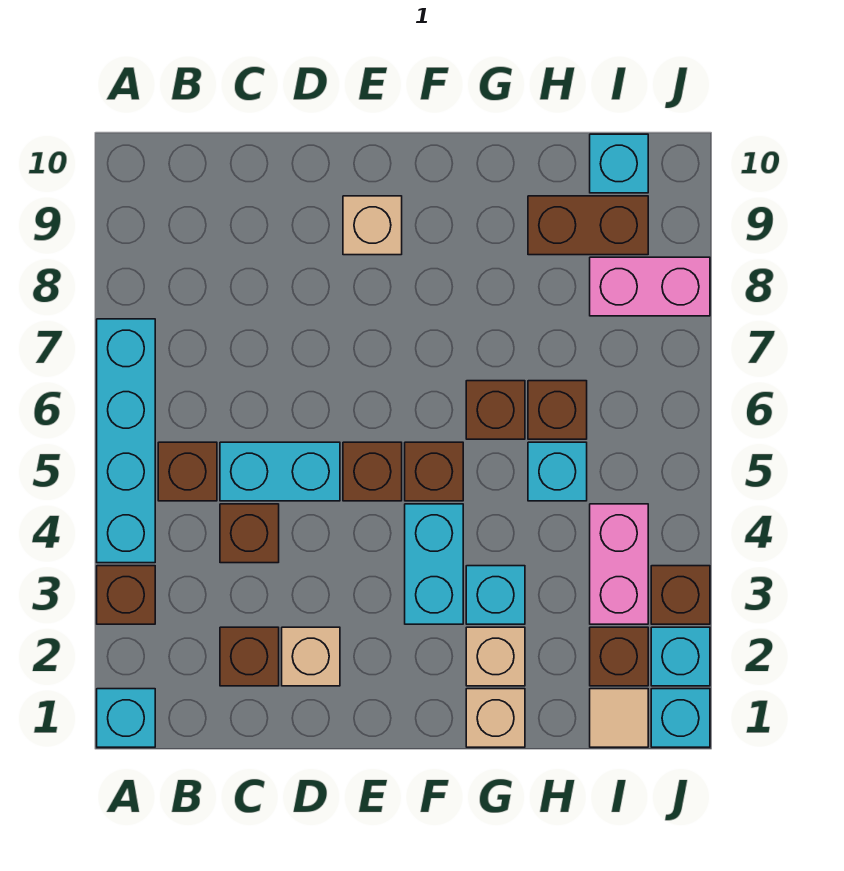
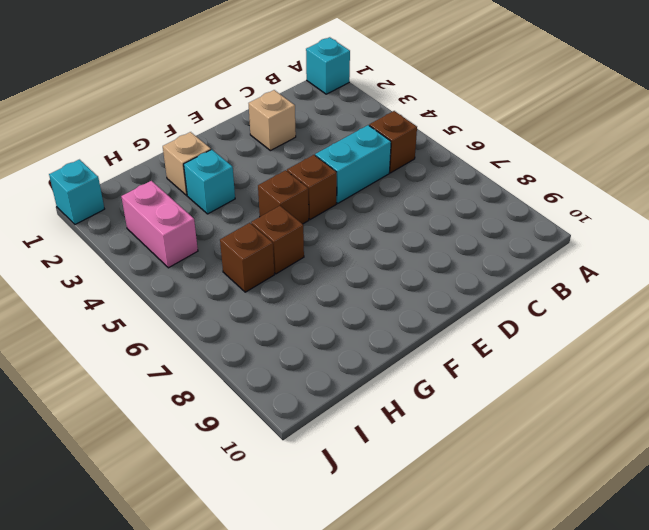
none -> brown 1x1 brick [97,566,155,624]
none -> cyan 1x4 brick [97,319,155,563]
none -> brown 1x1 brick [220,627,279,686]

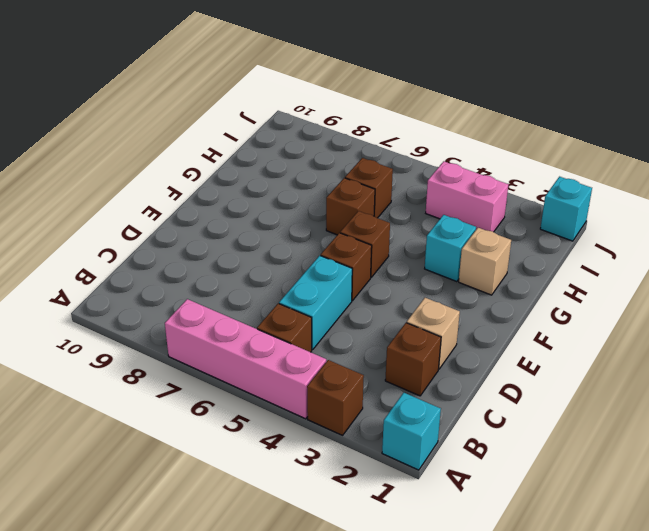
pink 1x4 brick [165,299,326,419] -> cyan 1x4 brick [97,319,155,563]
none -> brown 1x1 brick [220,504,279,563]
none -> tan 1x1 brick [343,196,402,255]
none -> cyan 1x2 brick [405,504,463,624]

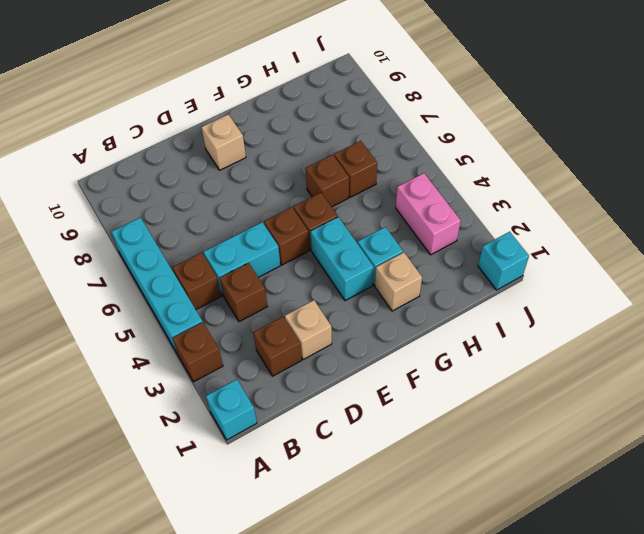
none -> tan 1x1 brick [466,689,525,747]
none -> cyan 1x1 brick [528,442,587,501]
none -> brown 1x2 brick [528,196,648,255]

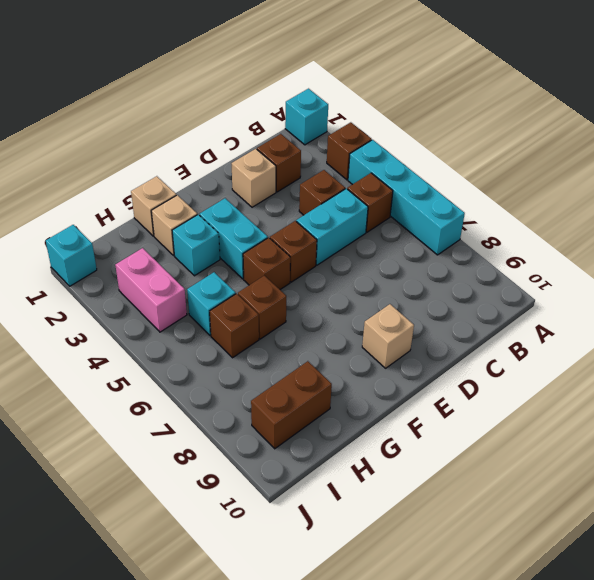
none -> tan 1x1 tile [590,689,648,747]
none -> brown 1x1 brick [590,627,648,686]
none -> pink 1x2 brick [590,257,710,316]

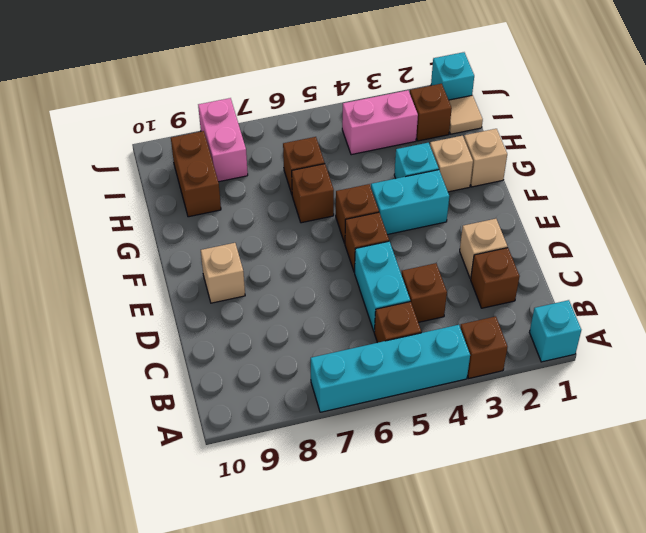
none -> cyan 1x1 brick [528,442,587,501]
none -> cyan 1x1 brick [590,134,648,193]
none -> cyan 1x1 brick [651,627,710,686]

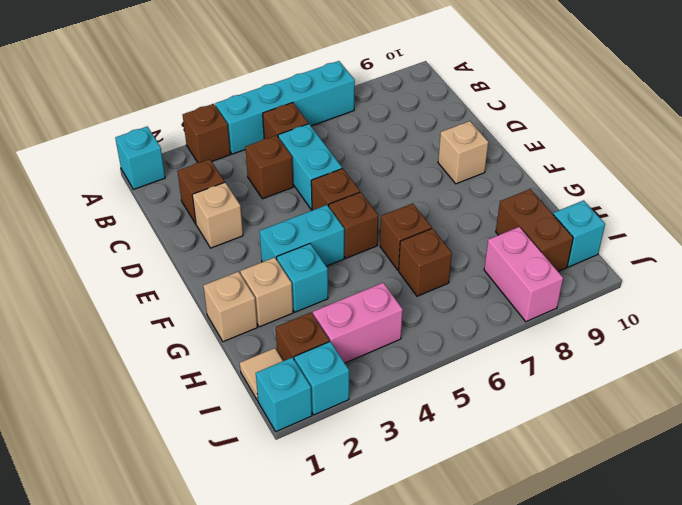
none -> cyan 1x1 brick [528,442,587,501]
none -> brown 1x1 brick [651,566,710,624]

